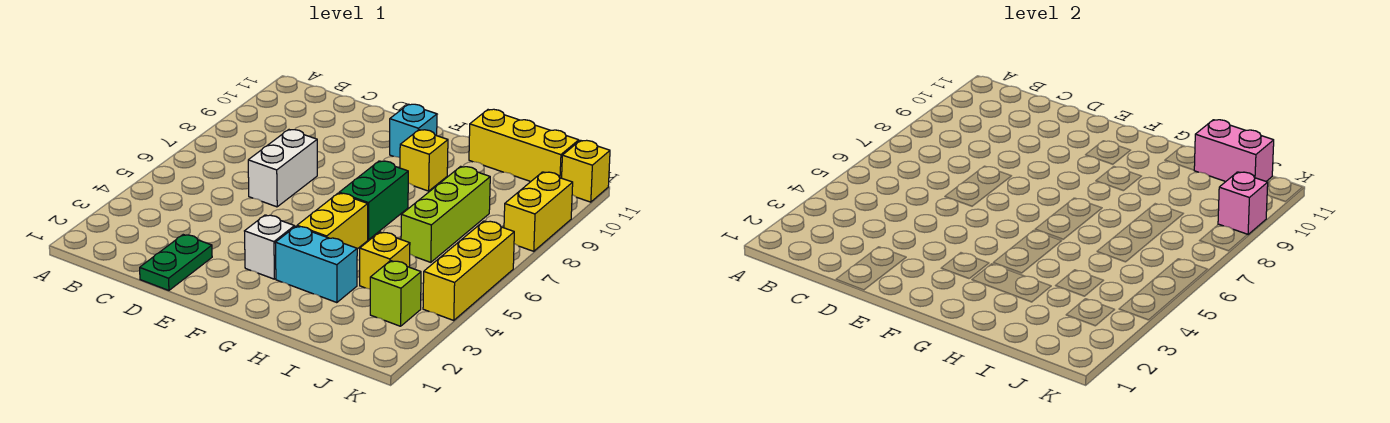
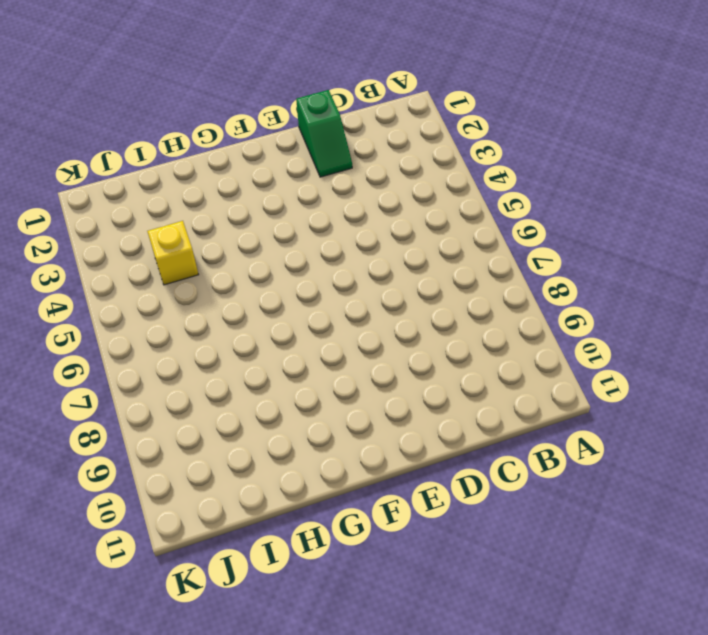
green 1x2 slope [296,90,352,177] -> green 1x2 plate [140,235,212,290]
none -> white 1x2 brick [248,130,317,207]
none -> white 1x1 brick [245,215,295,279]
none -> cyan 1x1 brick [390,104,437,157]

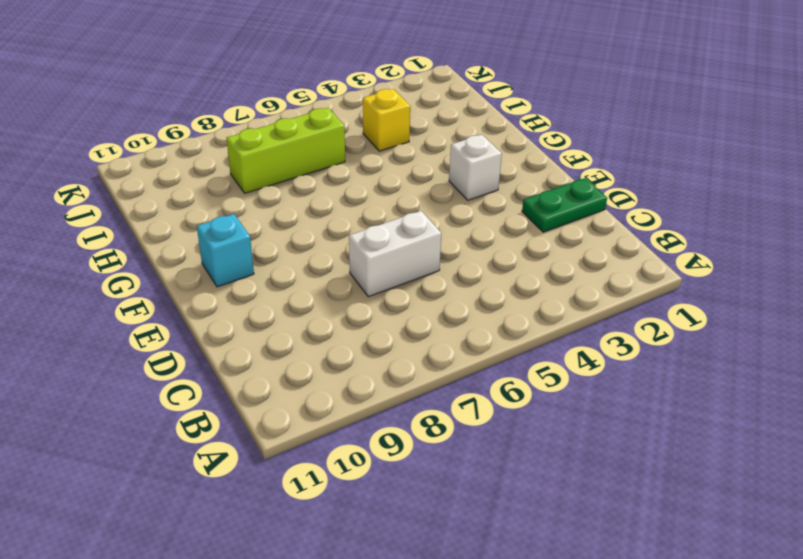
none -> cyan 1x2 brick [275,226,357,303]
none -> yellow 1x2 brick [297,193,368,249]
none -> green 1x2 brick [339,161,408,240]

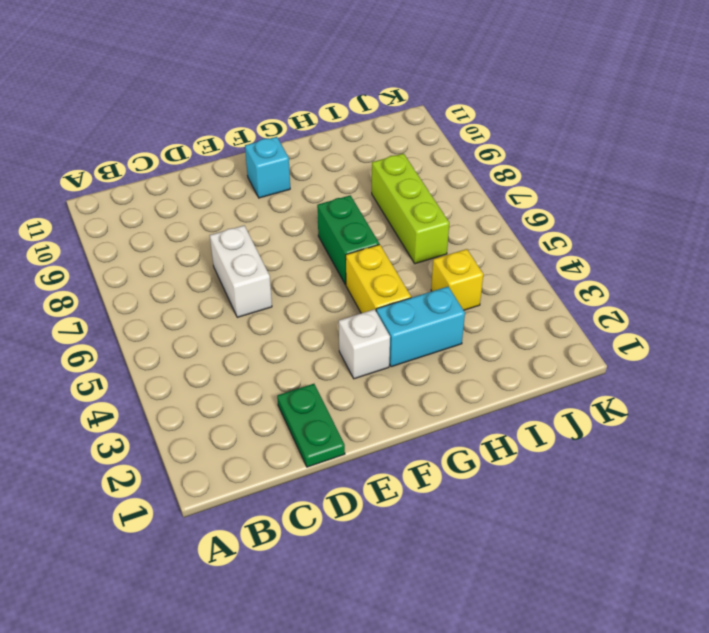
none -> yellow 1x1 brick [400,130,448,191]
none -> yellow 1x3 brick [469,109,579,182]
none -> lime 1x1 brick [370,261,421,326]

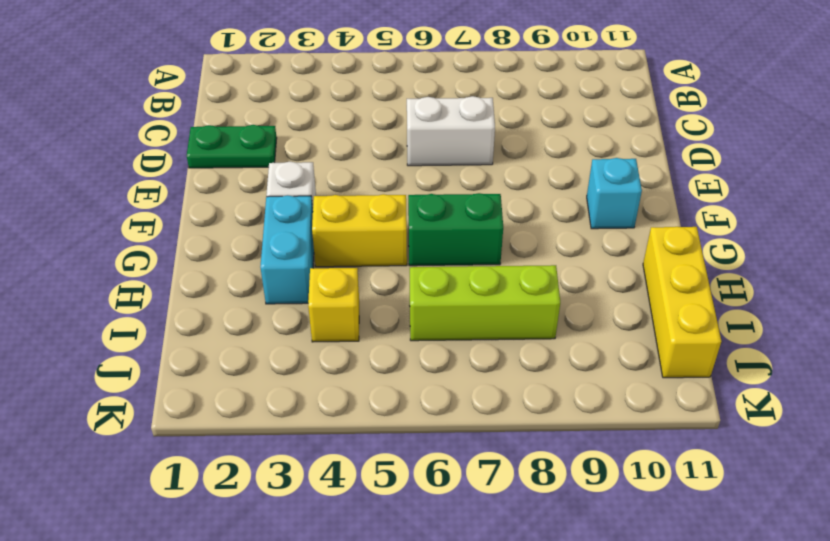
none -> yellow 1x1 brick [400,130,448,191]
none -> lime 1x1 brick [370,261,421,326]
none -> yellow 1x3 brick [423,221,514,320]

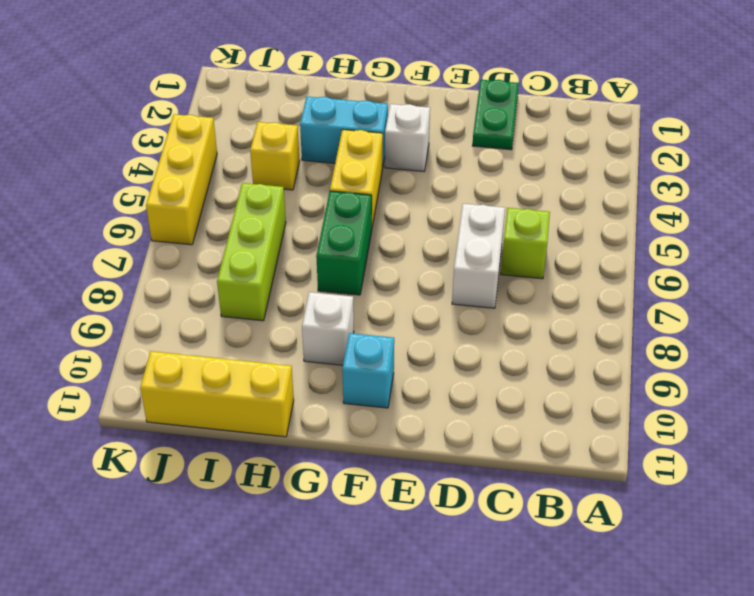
lime 1x1 brick [501,208,550,279] -> lime 1x1 brick moved to [370,261,421,326]
white 1x1 brick [302,292,354,365] -> yellow 1x1 brick [400,130,448,191]
none -> yellow 1x2 brick [504,172,573,251]
none -> yellow 1x1 brick [562,140,610,202]
none -> pink 1x2 brick [1194,120,1274,182]

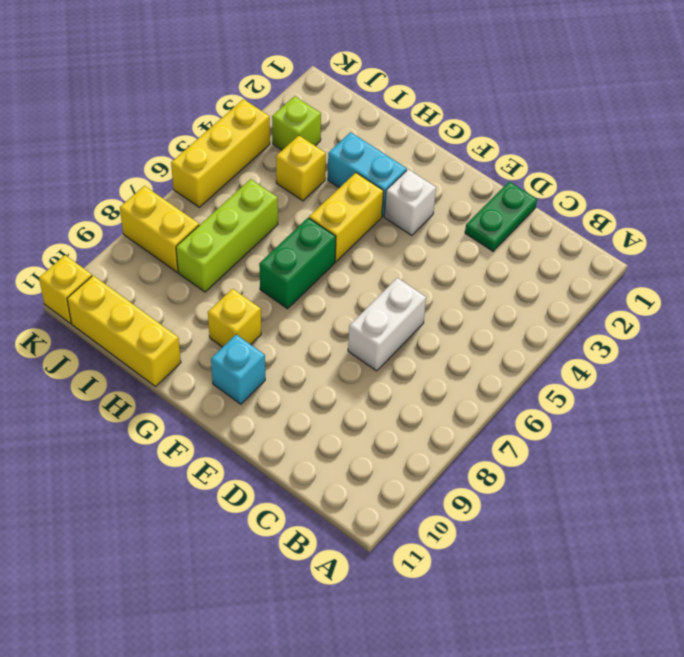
yellow 1x2 brick [120,186,199,272] -> yellow 1x2 brick turned to [504,172,573,251]
none -> pink 1x2 brick [1194,120,1274,182]
none -> pink 1x1 brick [1218,172,1268,235]

